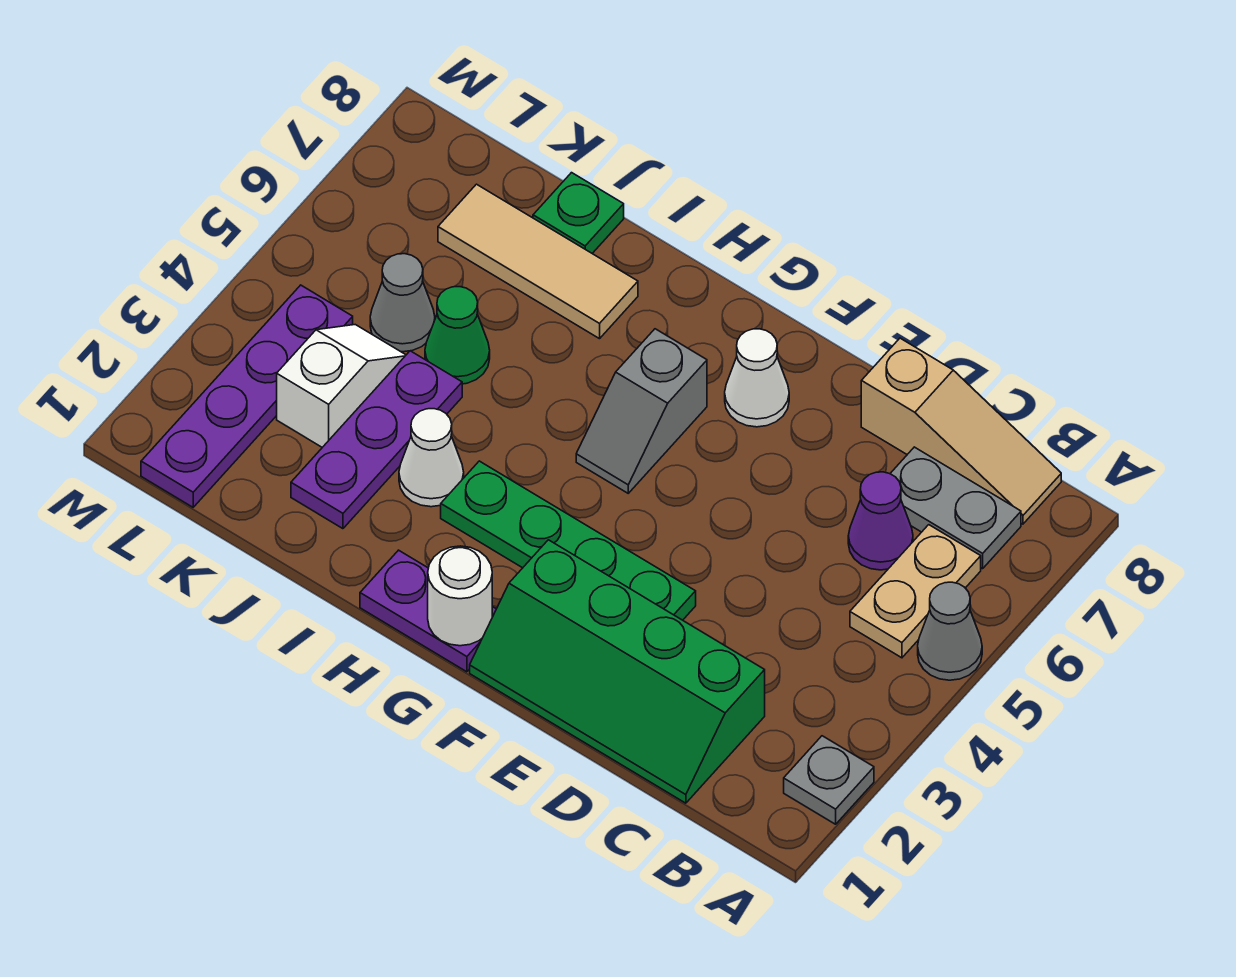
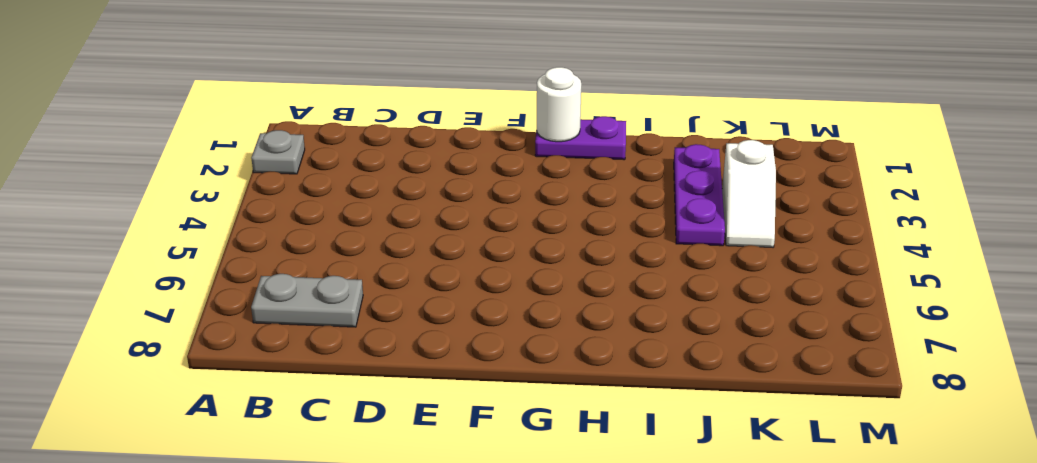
none -> grey 1x1 cone [918,582,982,680]
none -> tan 1x2 plate [850,525,981,658]
none -> tan 1x3 slope [861,338,1061,524]

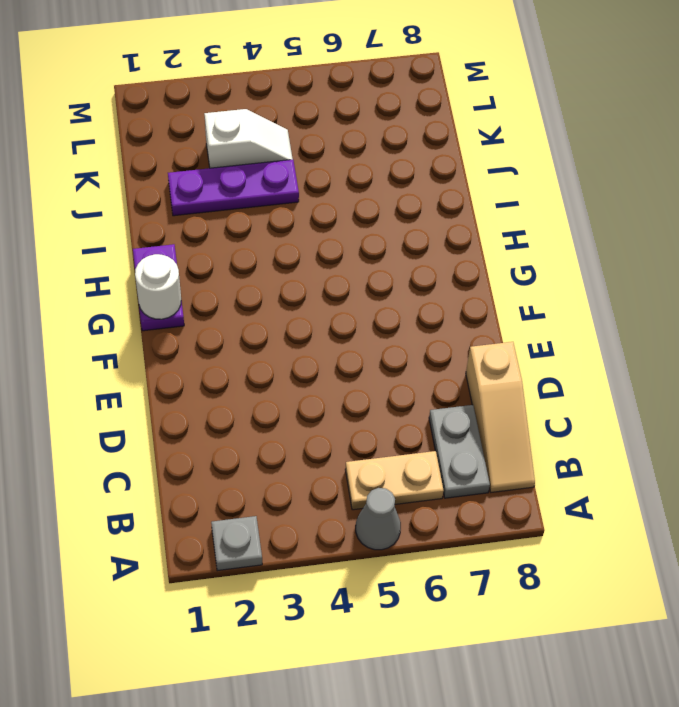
none -> green 2x4 slope [470,540,765,803]
none -> purple 1x1 cone [848,472,913,570]
none -> green 1x4 plate [441,461,696,620]

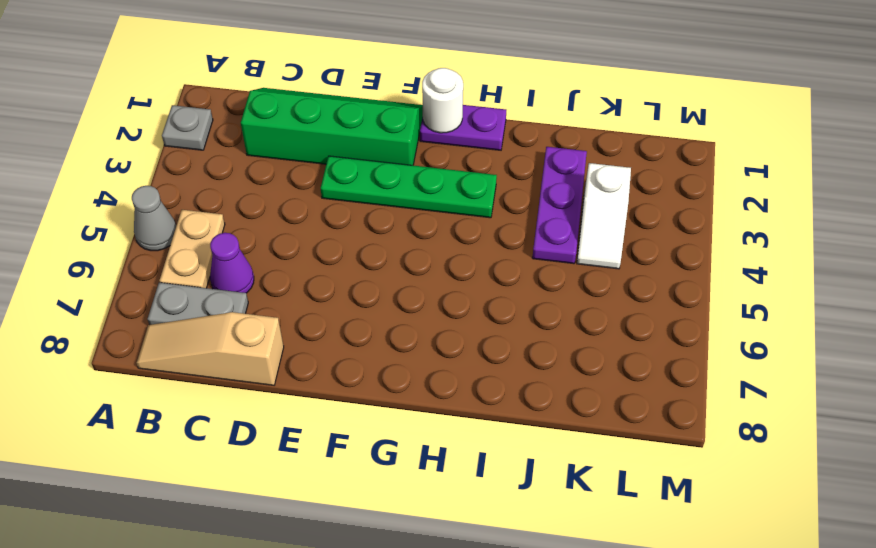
none -> white 1x1 cone [725,329,789,427]
none -> grey 1x2 slope [576,329,707,493]
none -> white 1x1 cone [399,409,464,507]

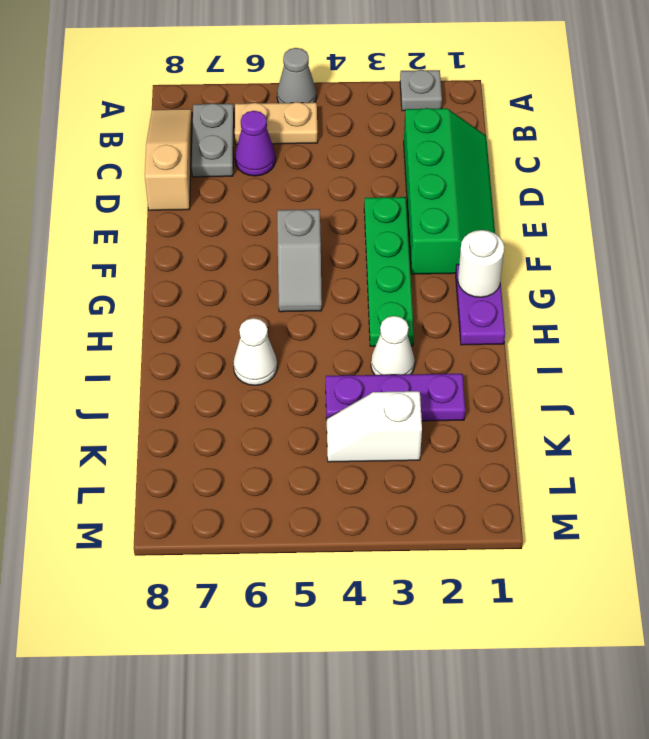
grey 1x2 slope [277,209,322,312] -> grey 1x2 slope turned to [576,329,707,493]
white 1x1 cone [233,318,277,385] -> white 1x1 cone moved to [725,329,789,427]
none -> tan 1x3 tile [438,184,638,339]
none -> green 1x1 cone [425,287,490,384]
none -> green 1x1 plate [533,173,624,253]

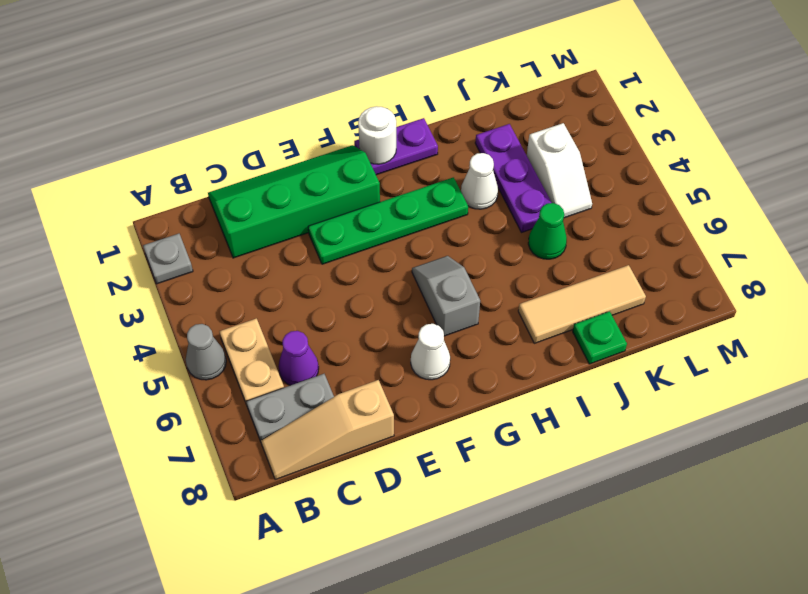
none -> grey 1x1 cone [370,254,435,352]
none -> purple 1x4 plate [141,285,353,507]

